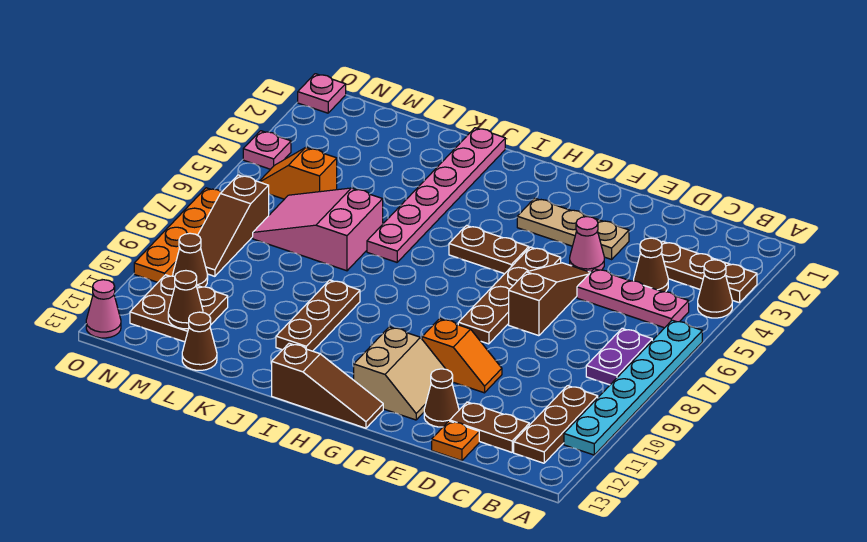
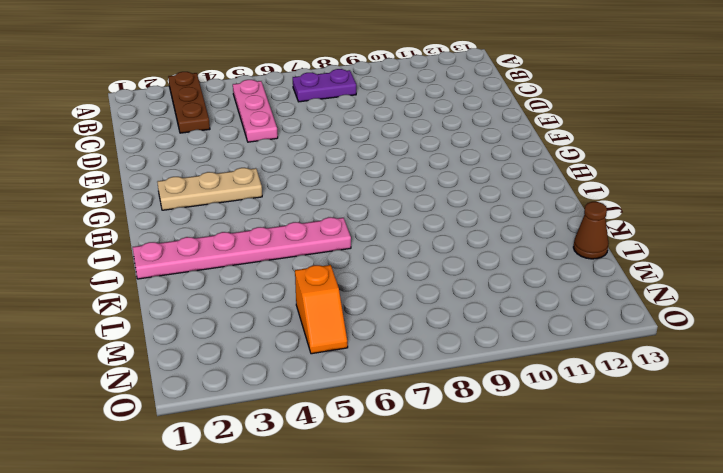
tan 1x3 plate [157,168,262,210] -> tan 1x3 plate turned to [517,198,629,259]
none -> brown 1x1 cone [698,260,732,318]
none -> cyan 1x6 plate [564,320,702,455]
none -> brown 1x3 plate [514,386,598,463]
none -> brown 1x1 cone [634,238,668,292]

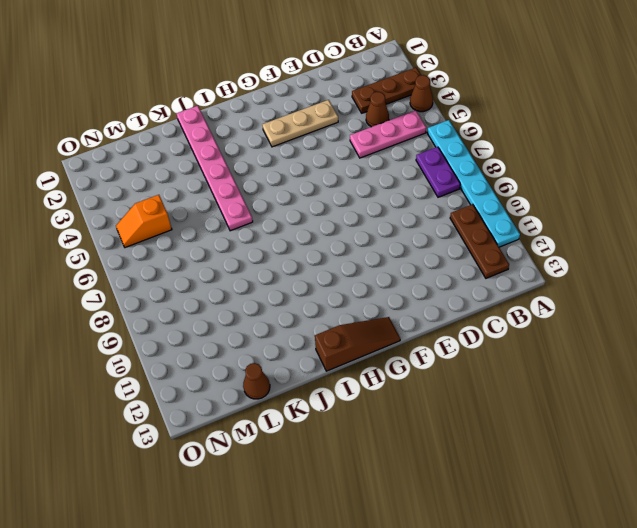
none -> brown 1x2 plate [450,402,529,452]
none -> orange 1x1 plate [432,421,479,461]
none -> pink 1x1 cone [570,217,604,272]
none -> brown 1x3 slope [509,263,591,336]

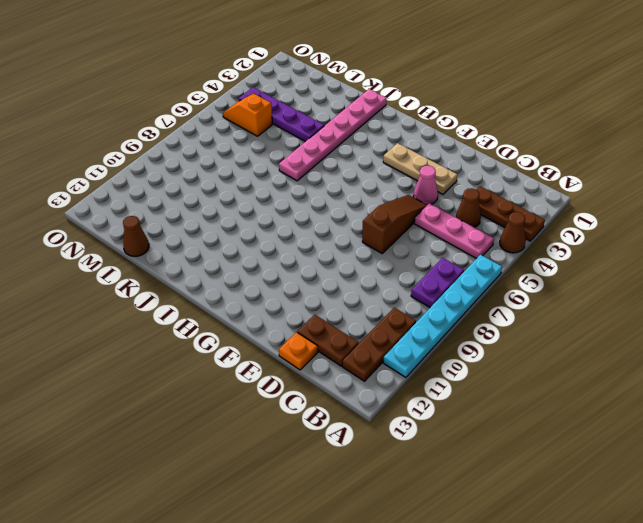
purple 1x4 plate [238,87,324,142] -> none
none -> orange 1x2 slope [422,319,502,393]
none -> brown 1x1 cone [424,369,459,427]
none -> brown 1x4 plate [458,247,561,344]
none -> tan 2x2 slope [354,327,445,420]

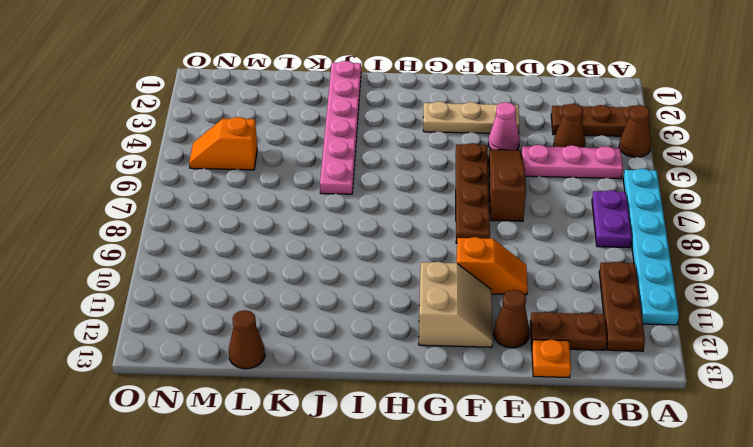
none -> brown 1x2 plate [449,226,529,274]
none -> brown 1x3 slope [272,343,383,428]
none -> brown 1x3 plate [276,280,360,351]
none -> pink 2x3 slope [253,188,383,271]

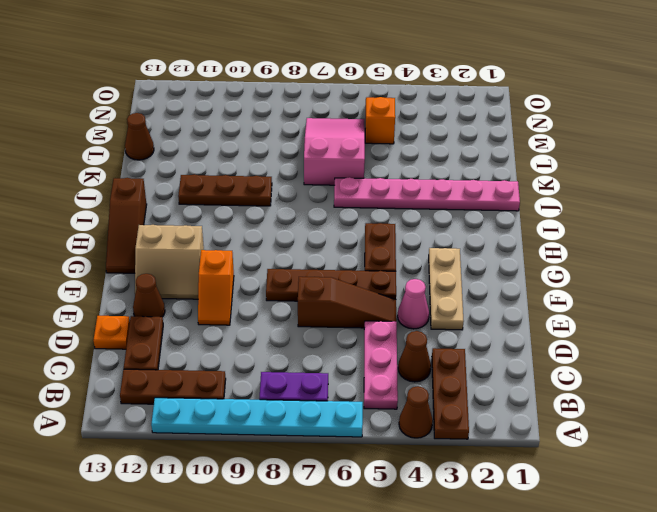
none -> brown 2x2 plate [130,275,228,342]
none -> brown 1x3 slope [198,175,269,276]
none -> brown 1x1 cone [173,233,208,287]
none -> pink 1x1 plate [298,74,346,113]

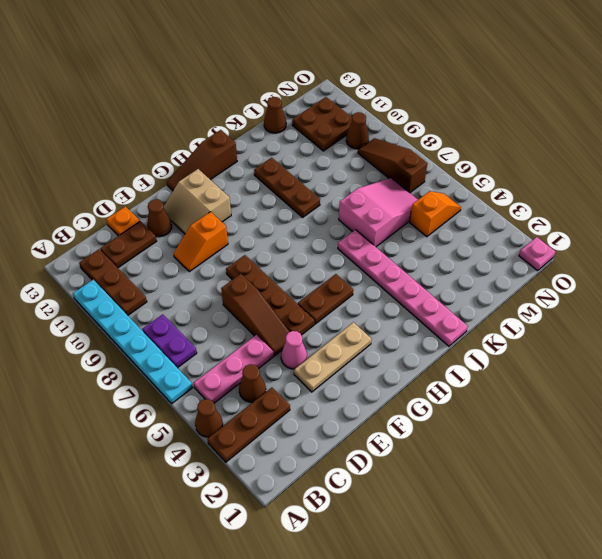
none -> pink 1x1 plate [243,131,291,169]
none -> orange 1x4 plate [134,188,221,282]
none -> pink 1x1 cone [86,280,121,338]
none -> brown 1x1 cone [168,271,203,329]

